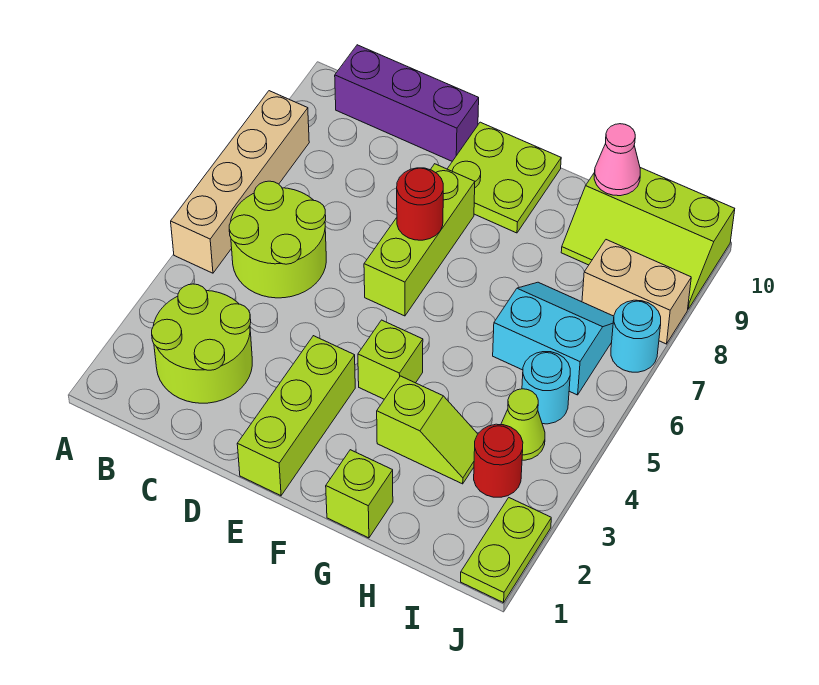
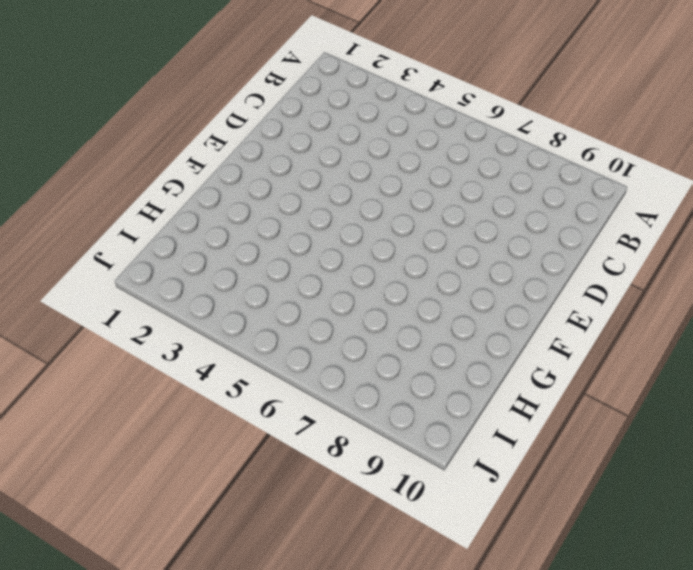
none -> tan 1x4 brick [171,91,309,273]
none -> lime 2x2 round brick [152,284,252,403]
none -> lime 2x2 round brick [229,181,326,298]

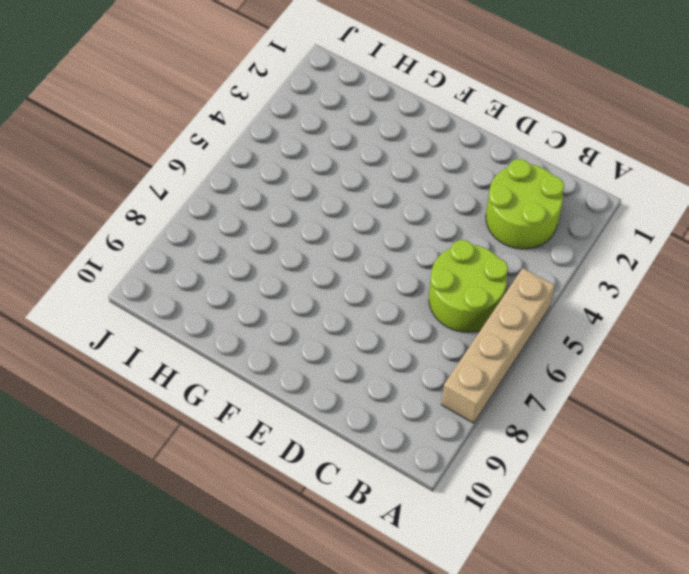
none -> purple 1x3 brick [335,45,479,161]
none -> lime 1x3 brick [237,336,355,496]
none -> lime 1x3 brick [364,164,475,316]

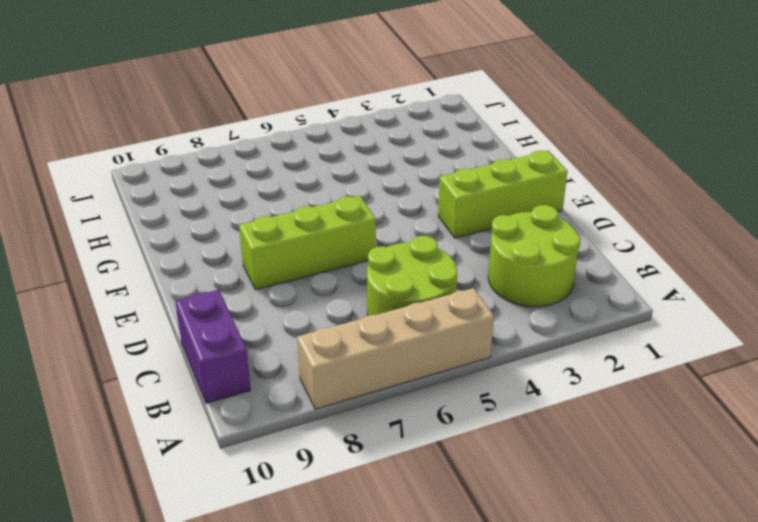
purple 1x2 brick [175,290,251,403] -> purple 1x3 brick [335,45,479,161]
none -> lime 2x2 plate [448,122,561,233]
none -> lime 1x1 brick [358,320,423,399]
none -> lime 1x1 brick [326,450,393,538]

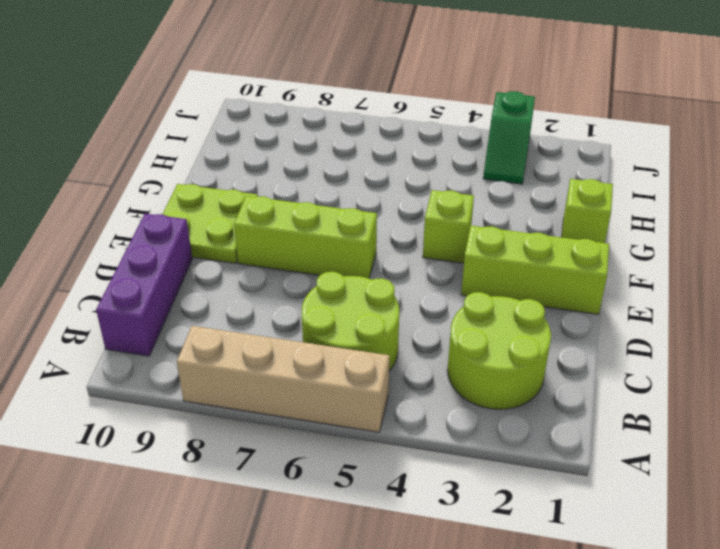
green 1x2 slope [483,91,535,184] -> red 1x1 round brick [474,424,523,497]
none -> lime 1x2 slope [377,376,478,484]
none -> cyan 2x2 slope [493,282,614,395]
none -> lime 2x3 slope [561,168,735,309]

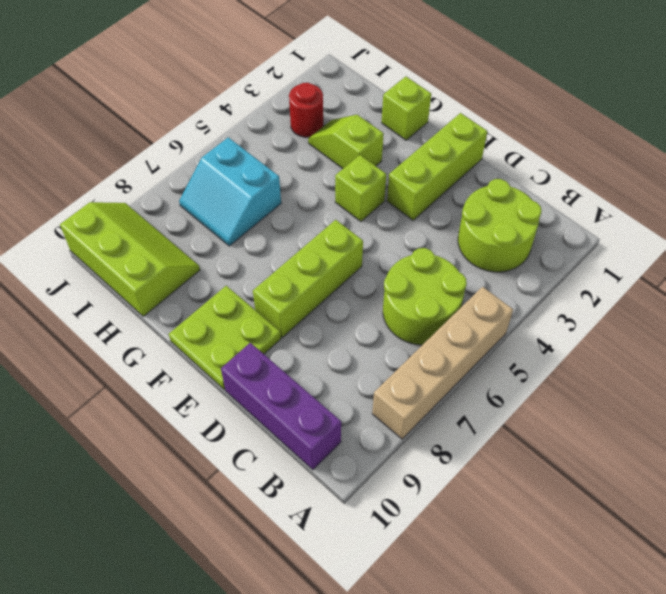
none -> lime 1x1 cone [501,389,545,460]
none -> cyan 1x1 round brick [522,352,570,424]
none -> tan 1x2 brick [582,240,691,344]

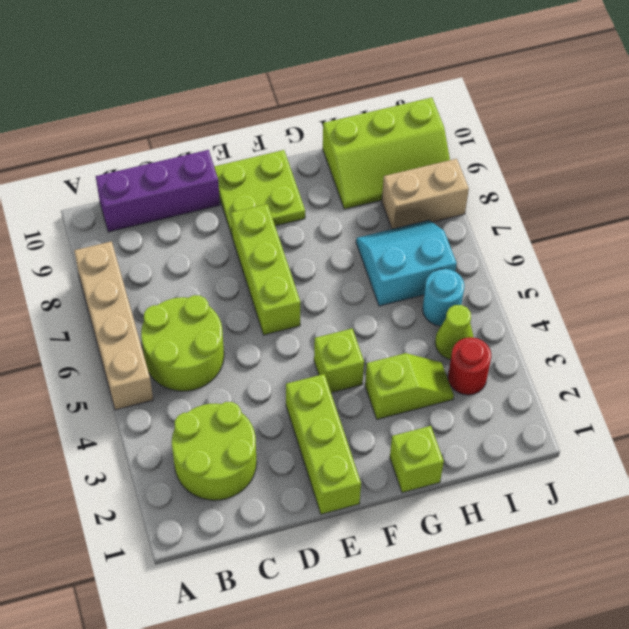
none -> lime 1x2 plate [461,498,551,603]
none -> cyan 1x1 round brick [611,300,661,372]
none -> red 1x1 round brick [397,168,443,240]

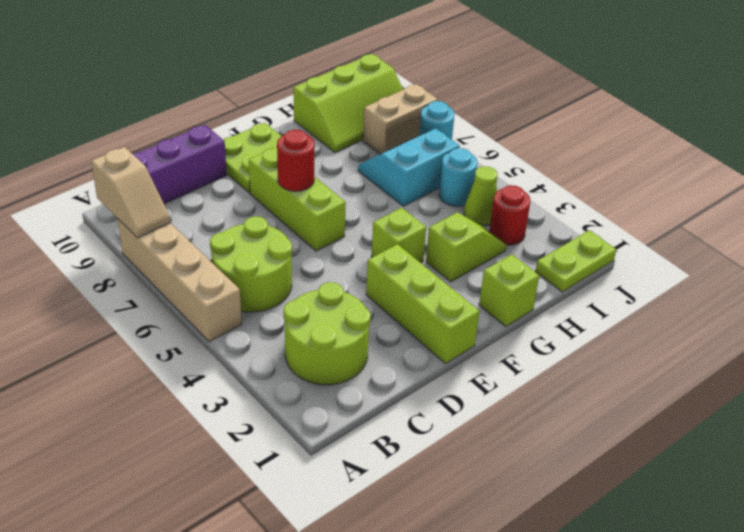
tan 1x2 slope [91,147,170,238] -> none
lime 1x2 plate [535,230,616,292] -> lime 1x2 plate turned to [461,498,551,603]
none -> pink 1x1 cone [594,124,640,196]

